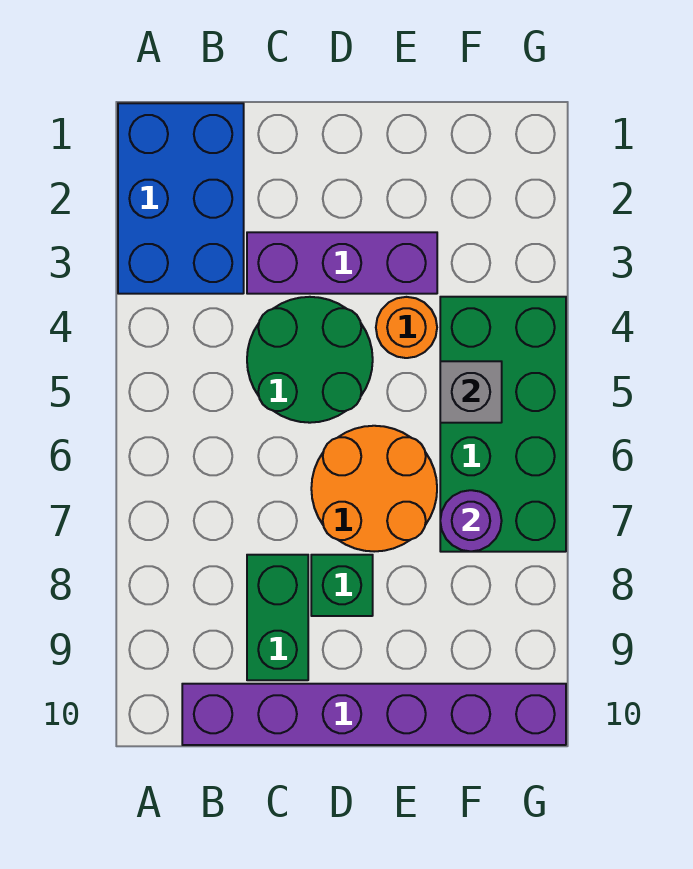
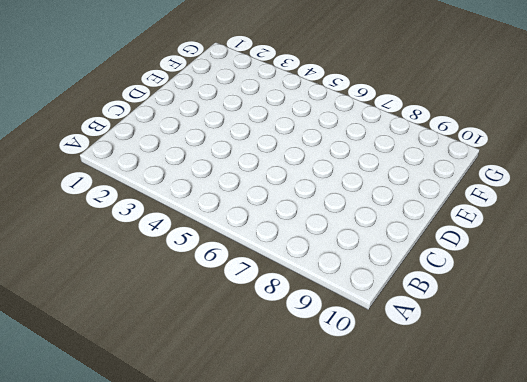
none -> blue 2x3 brick [118,103,244,294]
none -> purple 1x6 brick [182,684,566,745]

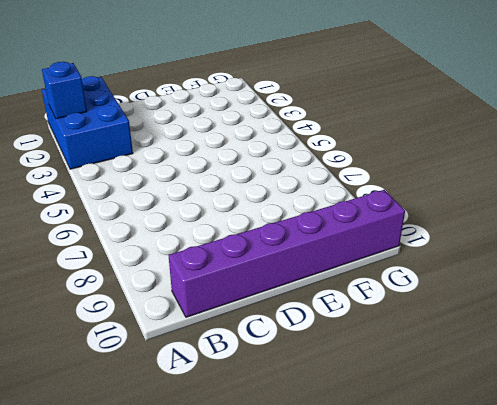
blue 1x1 brick [42,62,87,119] -> none
none -> purple 1x3 brick [247,232,437,294]
none -> green 2x2 round brick [247,297,373,423]

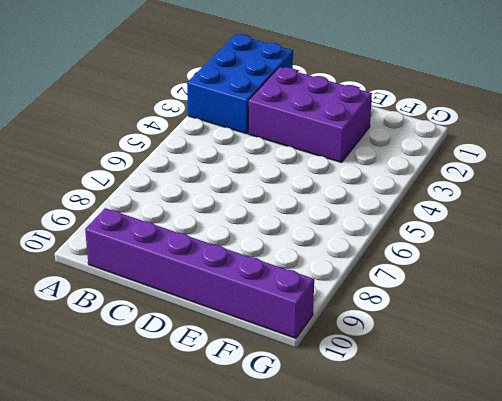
purple 2x3 brick [249,67,372,163] -> purple 1x3 brick [247,232,437,294]
none -> green 2x2 round brick [247,297,373,423]
none -> green 1x2 brick [247,555,308,680]

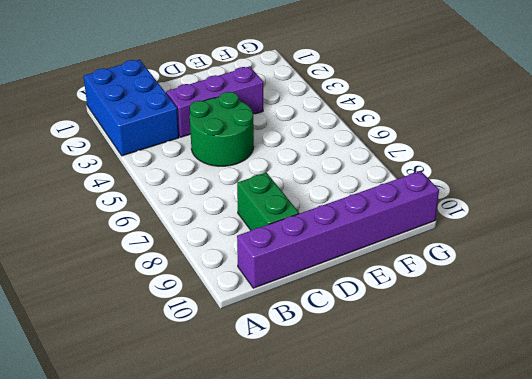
none -> orange 2x2 round brick [311,426,437,552]
none -> green 1x1 brick [311,555,373,616]

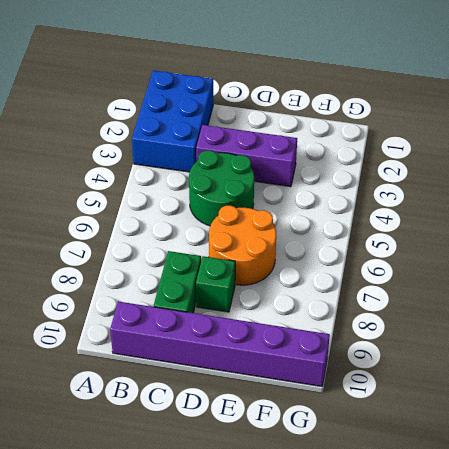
none -> orange 1x1 round brick [376,297,437,358]
none -> green 2x4 brick [440,297,566,552]

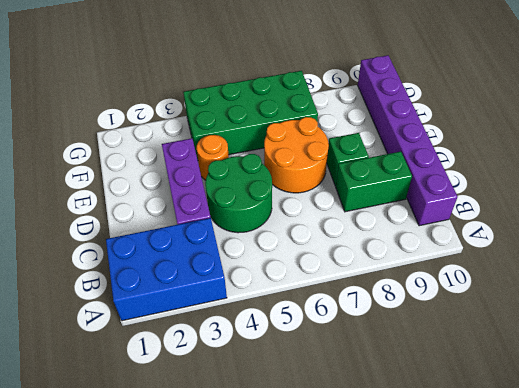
none -> grey 1x1 brick [440,361,502,423]
none -> purple 1x1 round brick [440,490,502,552]

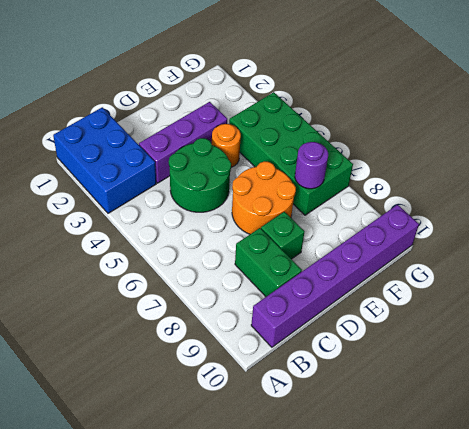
none -> grey 1x1 brick [440,361,502,423]

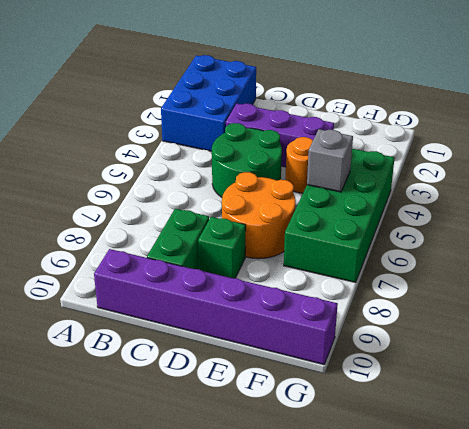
none -> purple 1x1 round brick [440,490,502,552]

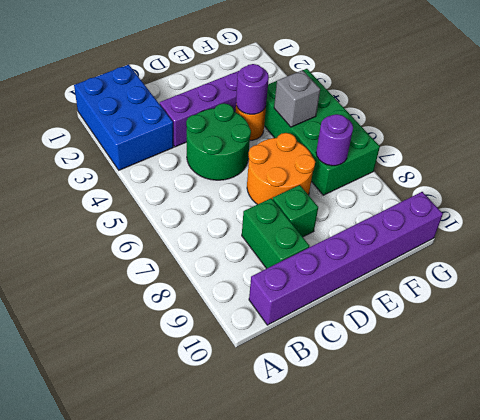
purple 1x1 round brick [236,64,269,114] -> none

